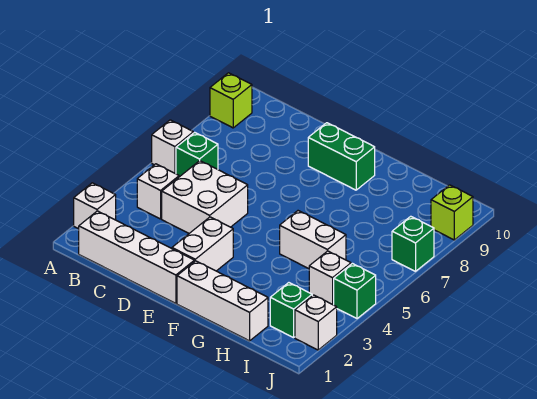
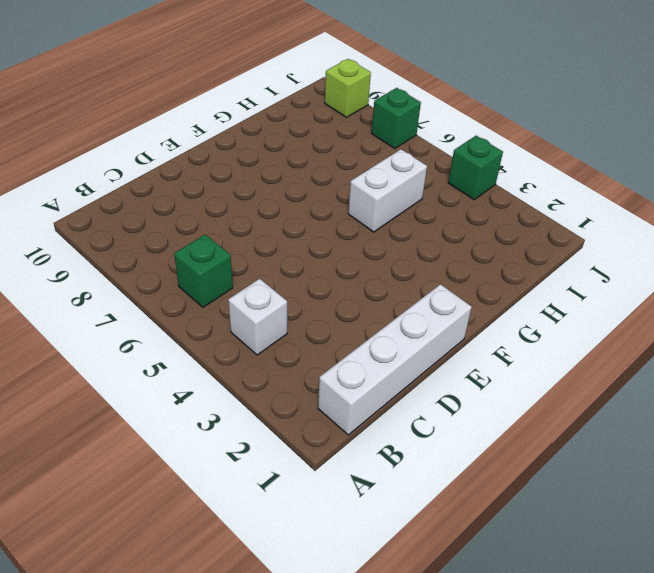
none -> white 1x1 brick [74,183,116,229]
none -> white 1x1 brick [152,120,193,174]
none -> lime 1x1 brick [210,73,252,128]

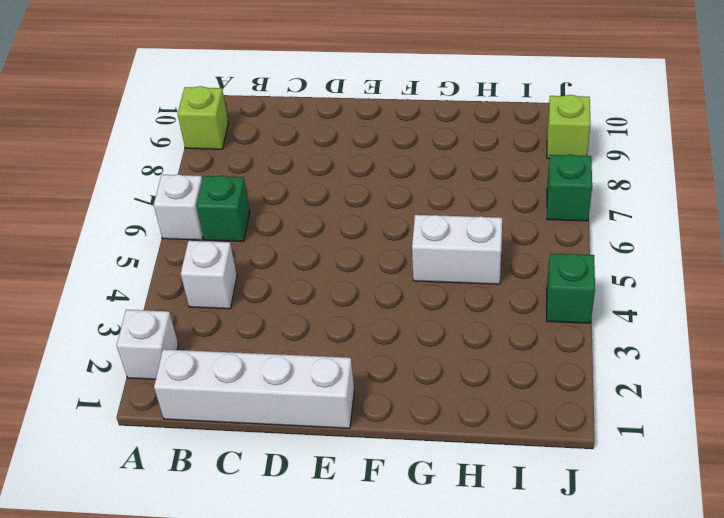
none -> white 2x2 brick [162,161,248,233]
none -> white 1x2 brick [172,217,233,271]
none -> green 1x2 brick [308,123,375,190]

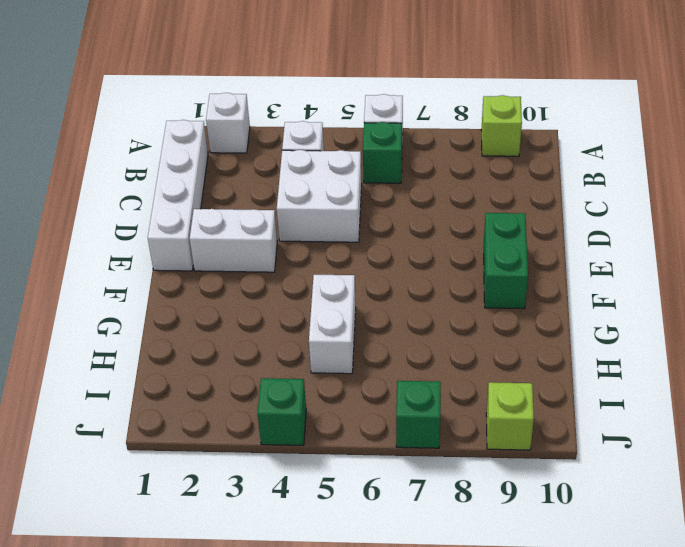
none -> white 1x3 brick [177,261,268,341]
none -> green 1x1 brick [270,283,312,338]
none -> white 1x1 brick [309,251,351,305]

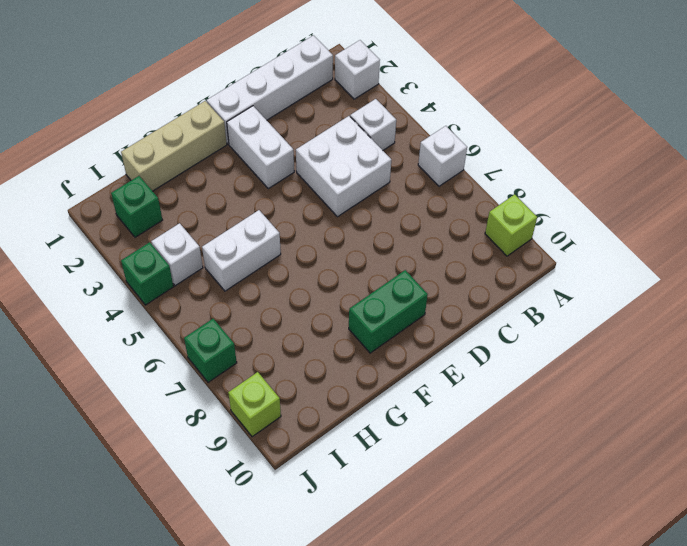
tan 1x3 brick [121,101,227,191] -> white 1x3 brick [177,261,268,341]
none -> green 1x1 brick [176,132,218,177]
none -> white 1x1 brick [295,295,337,350]

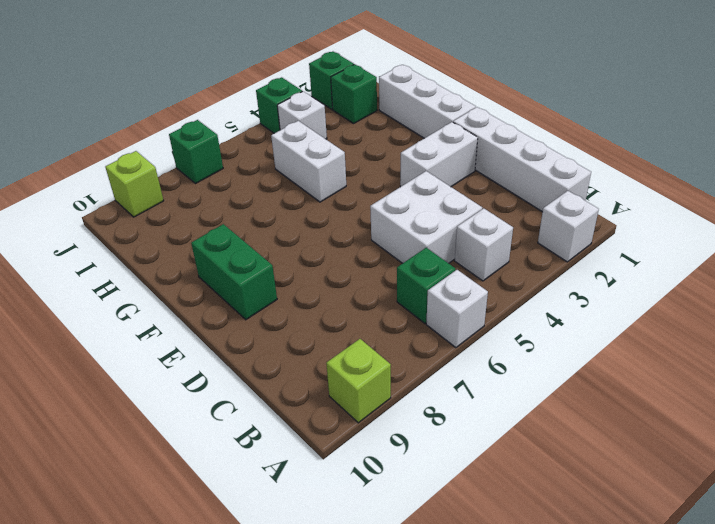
green 1x1 brick [309,52,354,109] -> white 1x1 brick [295,295,337,350]

